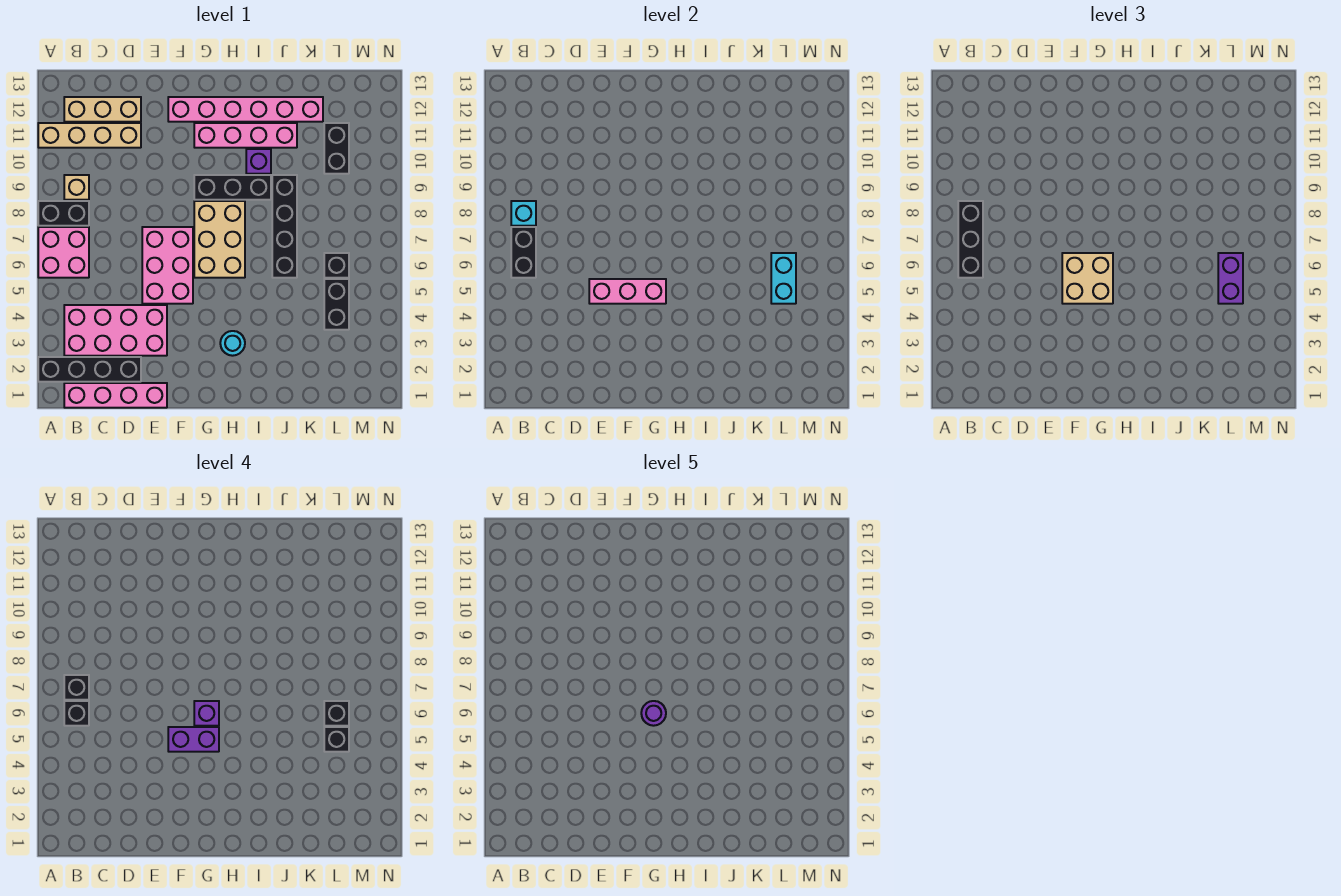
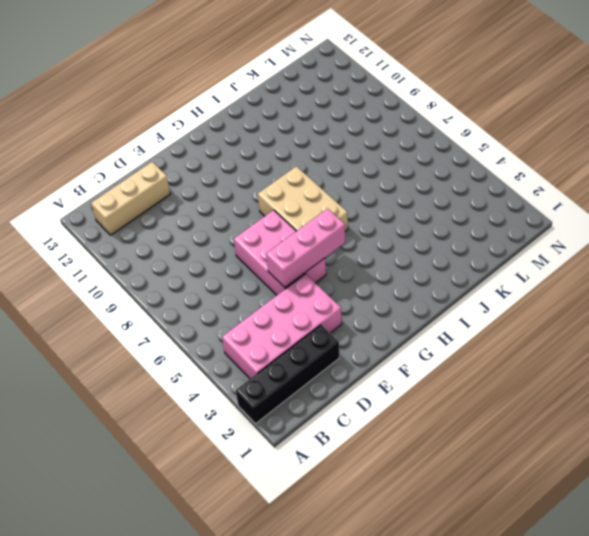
none -> pink 2x2 brick [38,227,89,278]
none -> black 1x2 brick [38,201,89,226]
none -> tan 1x4 brick [38,123,141,148]
none -> pink 1x4 brick [64,383,167,408]

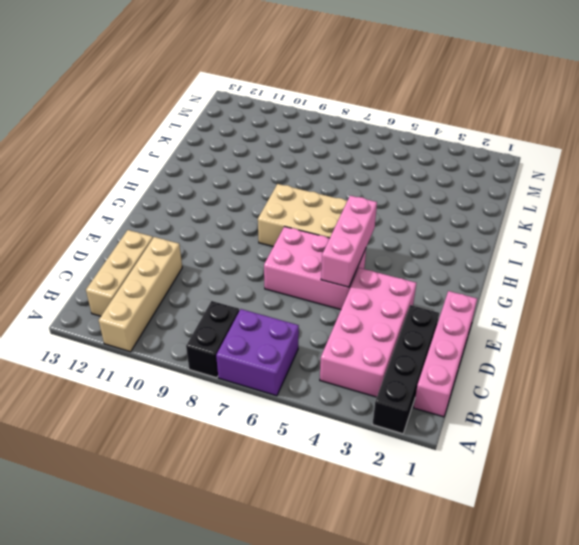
purple 2x2 brick [216,309,299,396] -> pink 2x2 brick [38,227,89,278]
none -> tan 1x1 brick [64,175,89,200]
none -> pink 1x6 brick [168,97,323,122]
none -> black 1x3 brick [194,175,271,200]
none -> pink 1x4 brick [194,123,297,148]

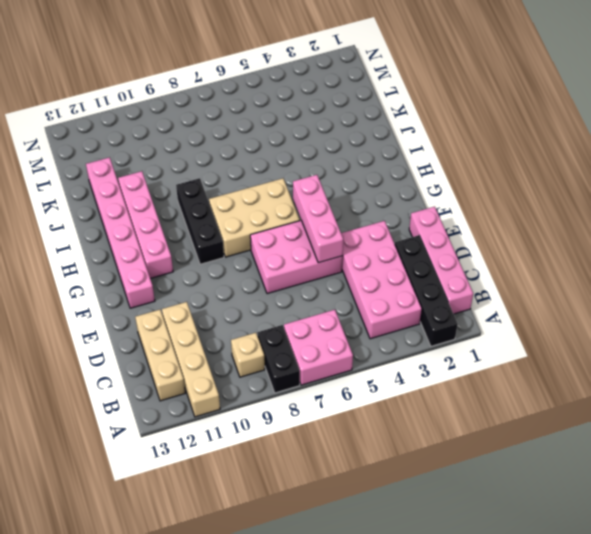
none -> cyan 1x1 round brick [220,331,245,356]
none -> purple 1x1 brick [246,149,271,174]
none -> black 1x4 brick [272,175,297,278]
none -> black 1x2 brick [324,279,349,330]

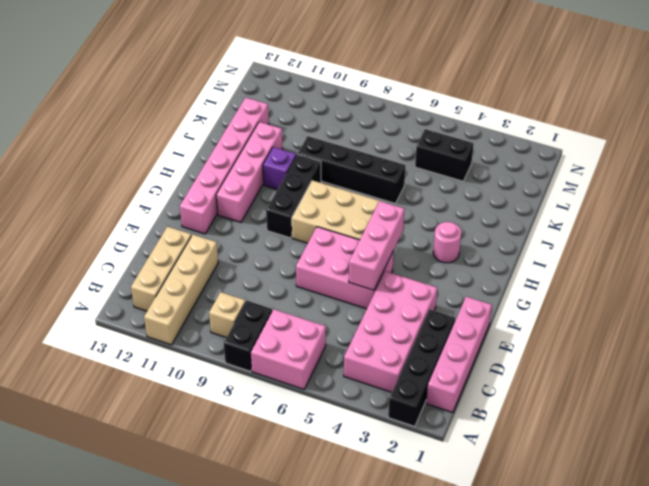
pink 1x1 round brick [433,222,461,263] -> cyan 1x1 round brick [220,331,245,356]
none -> black 1x1 brick [324,253,349,278]
none -> black 1x2 brick [324,123,349,174]
none -> black 1x2 brick [511,227,536,278]
none -> cyan 1x1 brick [511,201,536,226]

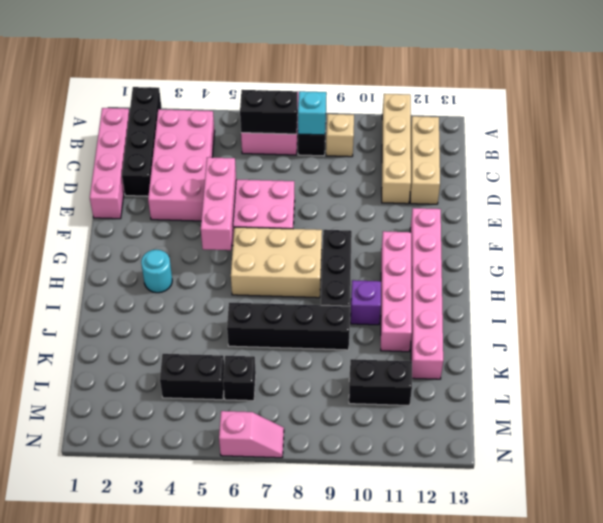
pink 1x2 slope [219,411,284,458] -> none
none -> cyan 1x2 brick [771,253,796,304]
none -> black 1x3 brick [958,201,983,278]
none -> tan 2x2 brick [1062,253,1113,304]
none -> purple 1x2 brick [1218,253,1243,304]

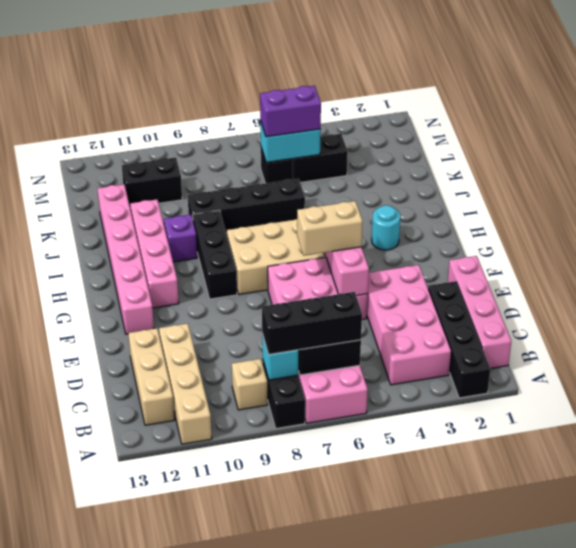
tan 1x2 brick [297,201,363,256] -> tan 2x2 brick [1062,253,1113,304]
none -> black 1x1 brick [64,701,89,726]
none -> black 1x1 brick [64,675,89,700]
none -> purple 1x2 brick [168,727,219,752]
none -> purple 1x1 brick [194,701,219,726]

